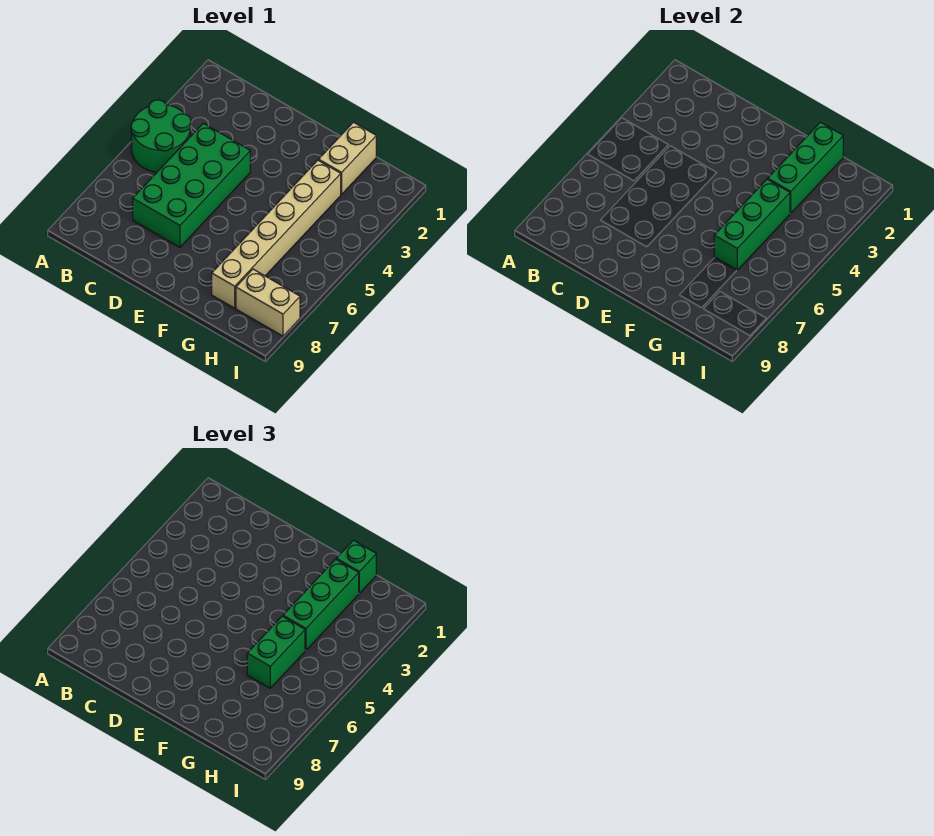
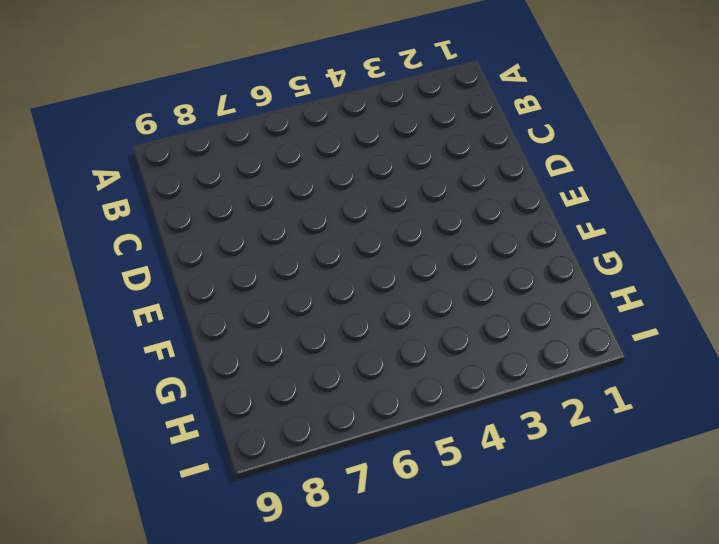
none -> green 2x2 round brick [131,100,191,172]
none -> green 2x4 brick [133,123,250,247]

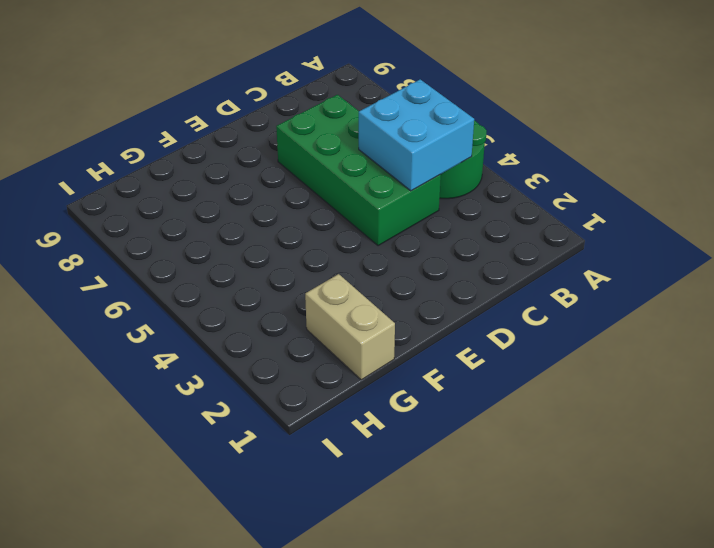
cyan 2x2 brick [359,79,474,191] -> none
none -> tan 1x6 brick [212,160,341,308]
none -> tan 1x2 brick [236,269,300,336]

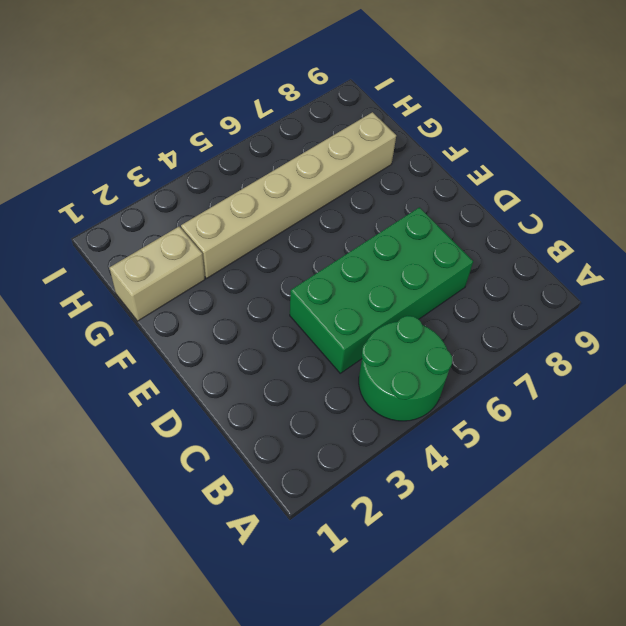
none -> tan 1x2 brick [236,269,300,336]
none -> green 1x3 brick [768,122,843,213]

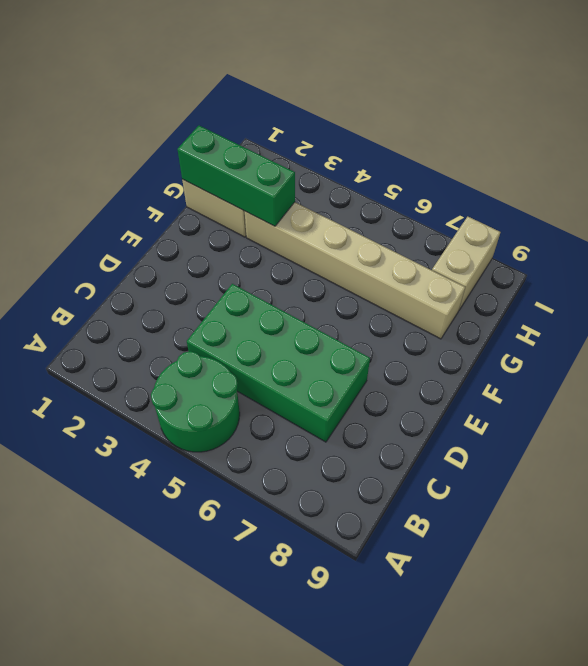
none -> green 1x3 brick [714,179,790,270]
none -> green 1x1 brick [336,540,376,593]

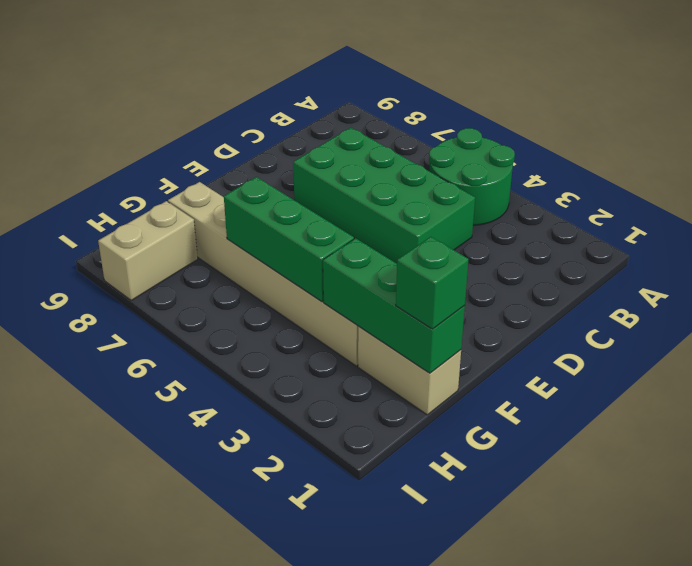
none -> green 1x3 brick [283,559,359,650]
none -> green 1x2 brick [247,616,305,688]

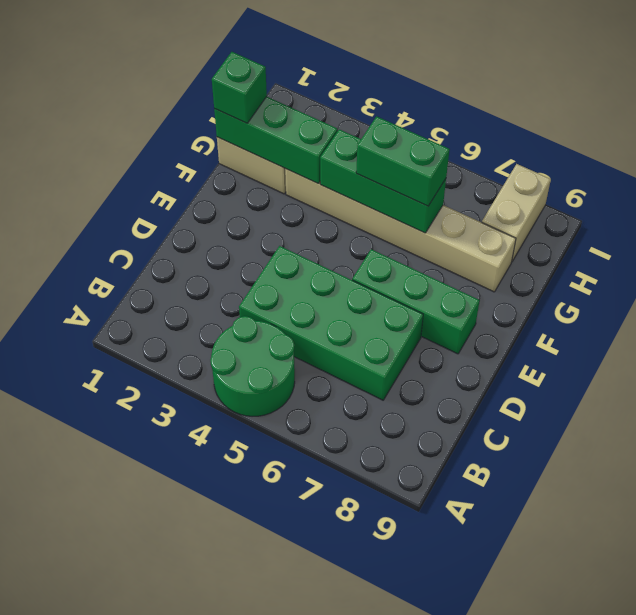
green 1x3 brick [352,249,480,354] -> green 1x3 brick moved to [283,559,359,650]

